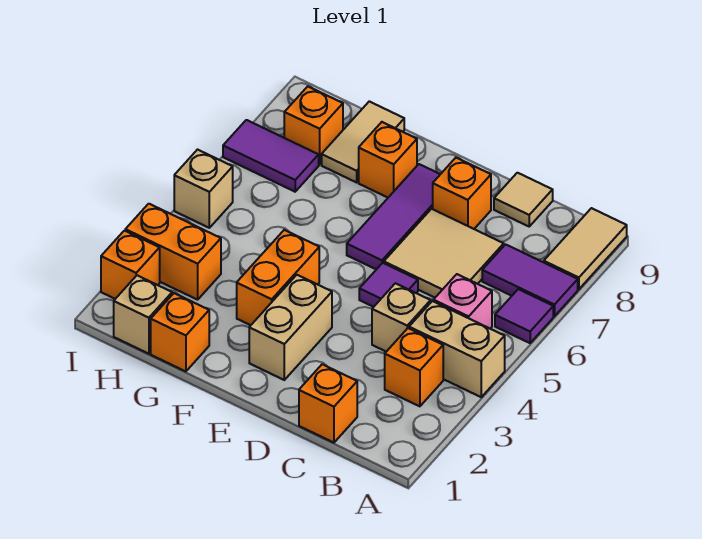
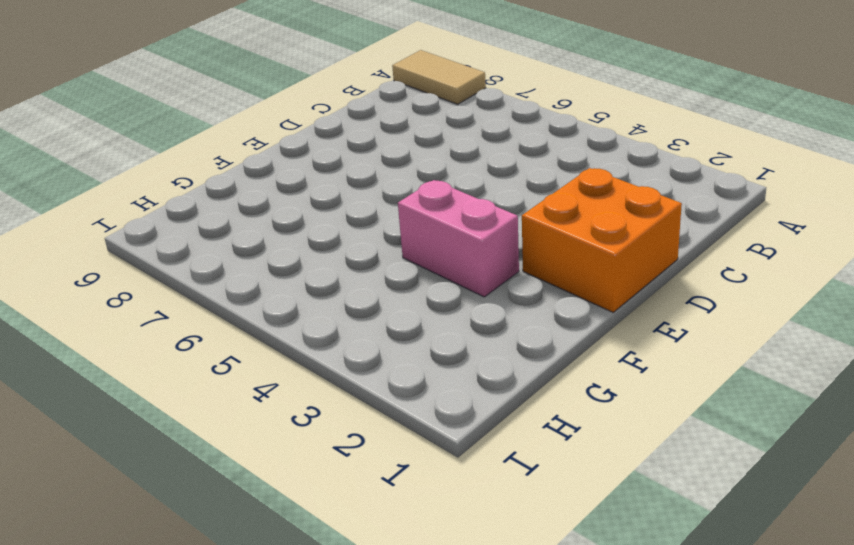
orange 2x2 brick [522,168,682,312] -> tan 1x2 brick [249,275,332,380]
pink 1x2 brick [398,180,519,297] -> orange 1x2 brick [237,230,319,325]
none -> tan 1x2 brick [409,301,505,397]
none -> purple 1x1 tile [495,289,553,343]
none -> purple 1x2 tile [482,244,578,316]

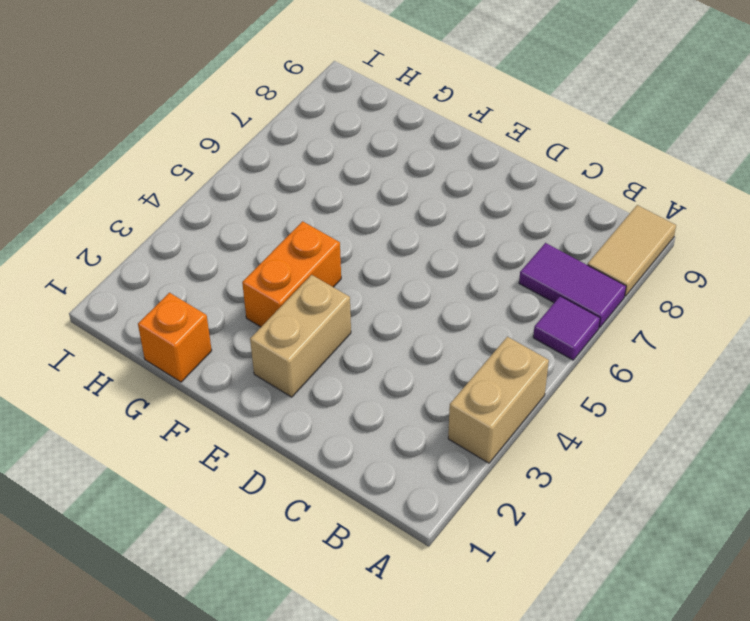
tan 1x2 brick [448,337,549,463] -> tan 1x2 brick turned to [409,301,505,397]
none -> orange 1x1 brick [385,328,443,406]
none -> pink 1x1 brick [433,274,492,329]
none -> orange 1x1 brick [299,364,357,443]

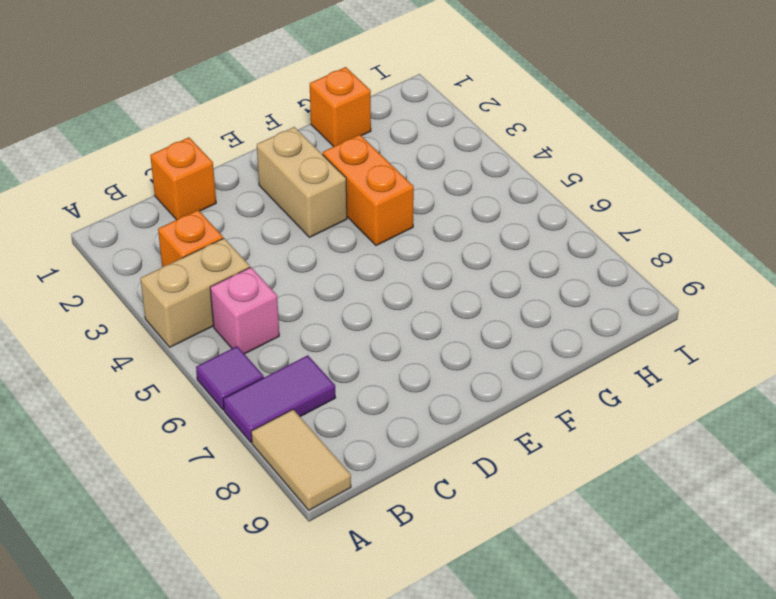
none -> tan 1x1 brick [372,283,431,352]
none -> tan 2x2 tile [384,209,504,297]
none -> tan 1x1 tile [494,173,553,226]

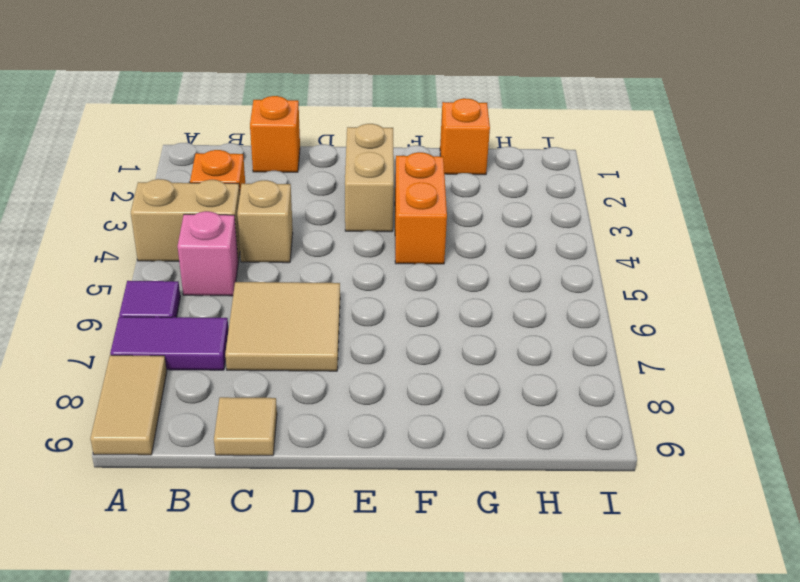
none -> purple 1x1 tile [359,263,418,307]
none -> orange 1x1 brick [433,158,491,229]
none -> purple 1x3 tile [347,164,440,269]

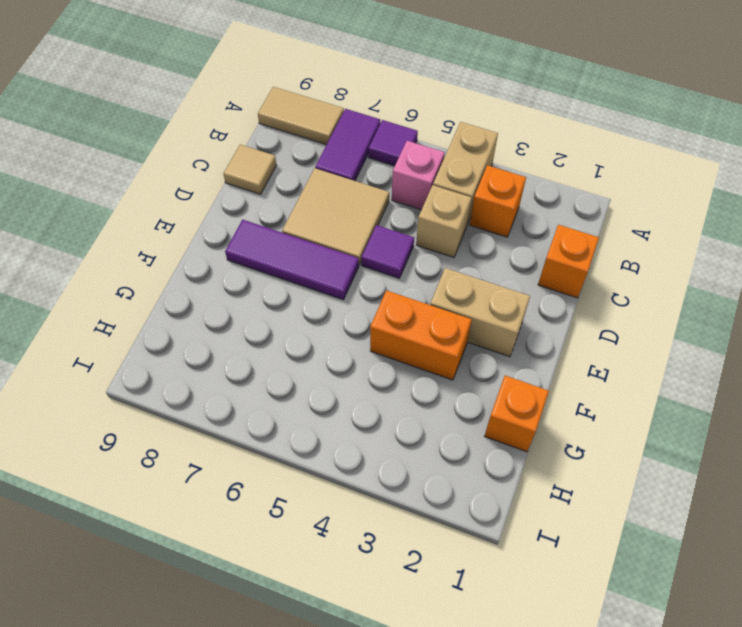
none -> orange 1x1 brick [433,158,491,229]
none -> orange 1x1 brick [359,122,417,197]
none -> tan 1x2 tile [322,101,404,182]

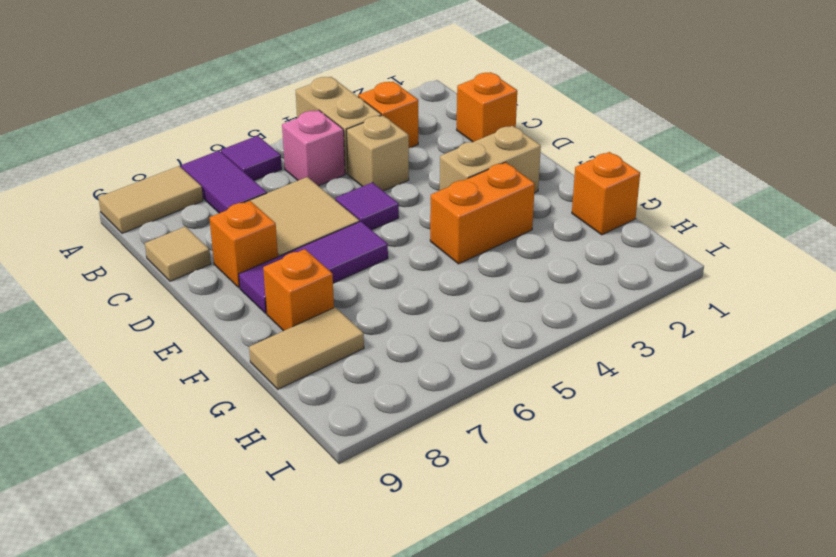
none -> tan 1x1 brick [114,275,172,354]
none -> orange 1x2 brick [125,204,221,300]
none -> purple 1x2 tile [223,120,319,192]

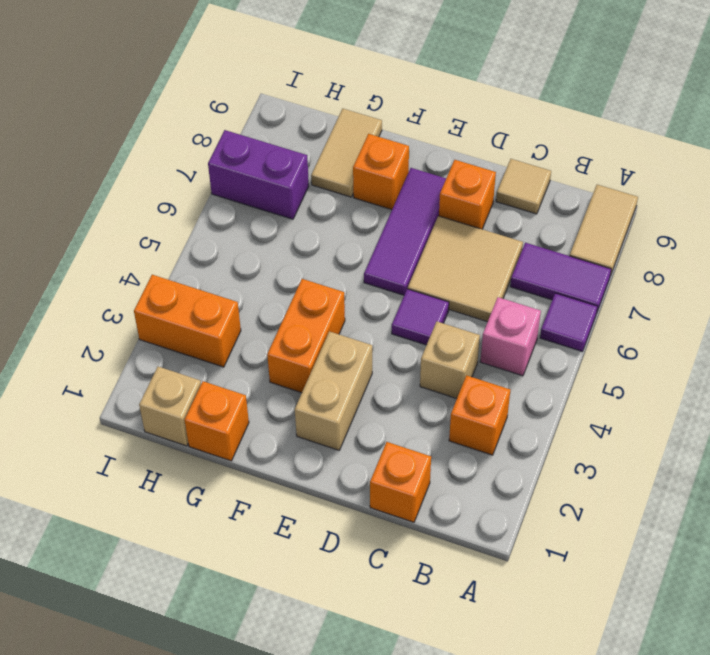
purple 1x2 brick [208,130,309,219] -> purple 1x2 tile [223,120,319,192]
none -> tan 1x2 brick [409,301,505,397]
none -> orange 1x1 brick [284,86,343,165]
none -> orange 1x1 brick [101,231,160,299]

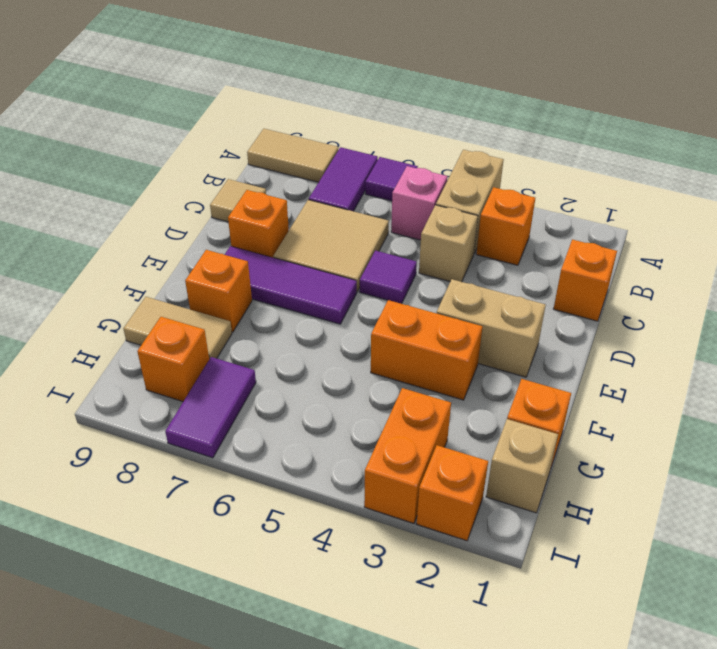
none -> tan 1x1 brick [174,150,233,228]

